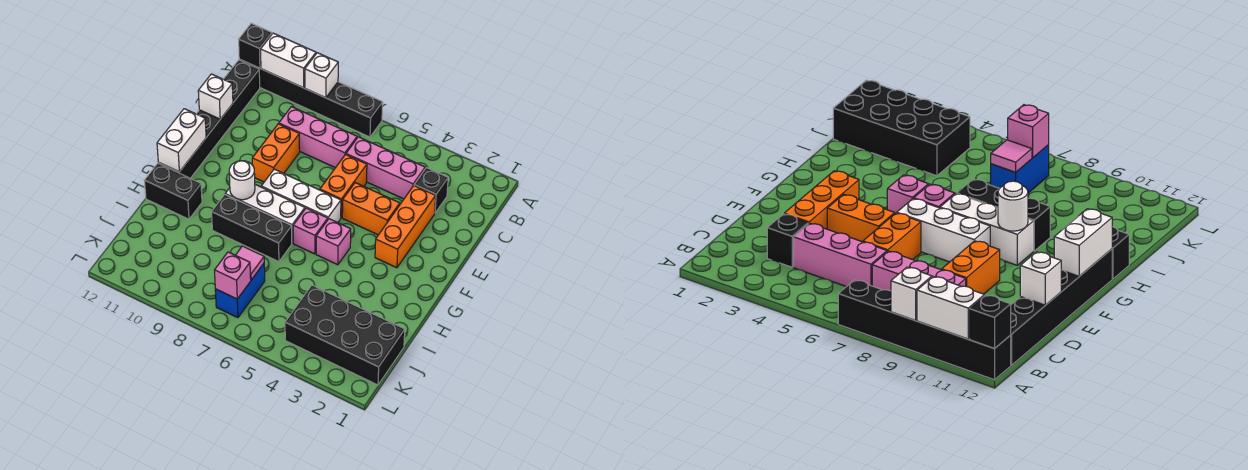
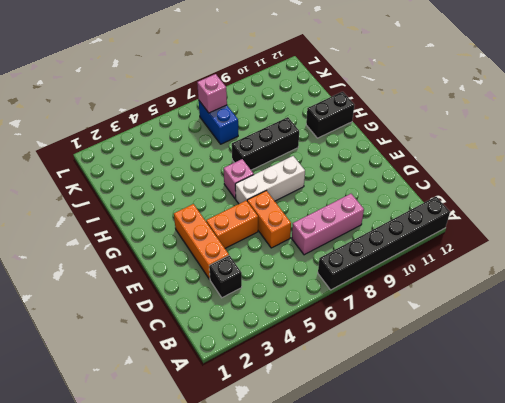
none -> black 1x6 brick [158,60,260,178]
none -> pink 1x3 brick [346,137,425,199]
none -> orange 1x2 brick [252,124,300,182]

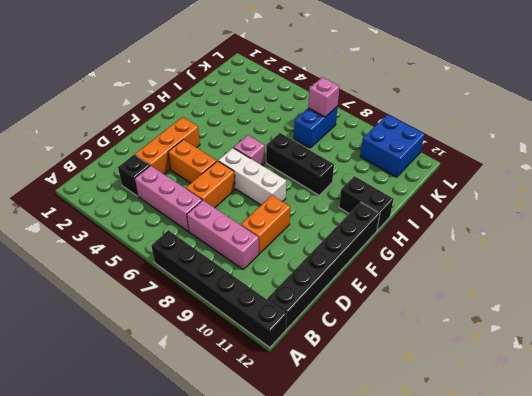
blue 2x2 brick [360,114,425,177] -> none
none -> pink 1x1 brick [316,219,351,265]
none -> white 1x3 brick [225,185,305,243]
none -> black 2x4 brick [285,285,405,385]

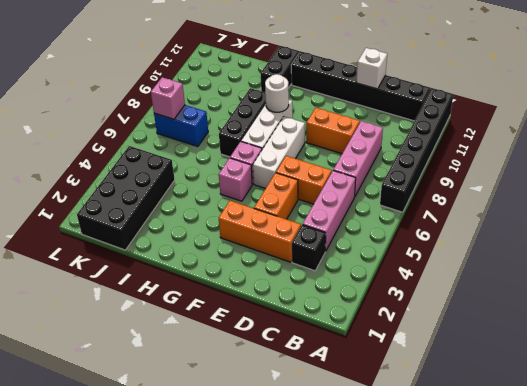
none -> white 1x1 brick [305,53,338,98]
none -> white 1x2 brick [261,33,316,88]
none -> black 1x1 brick [239,23,272,68]

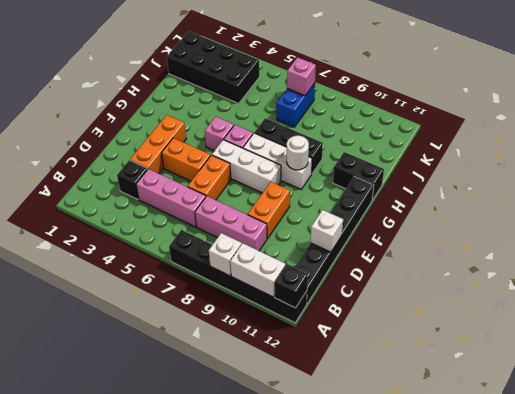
none -> white 1x2 brick [157,109,206,172]
none -> pink 1x1 tile [236,246,264,280]

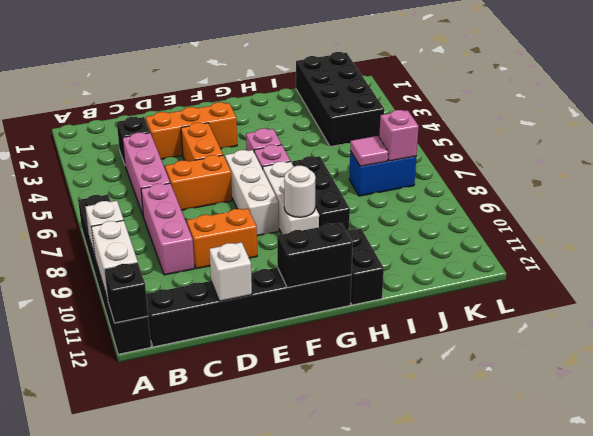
black 1x2 brick [277,223,353,288] -> white 1x2 brick [157,109,206,172]

